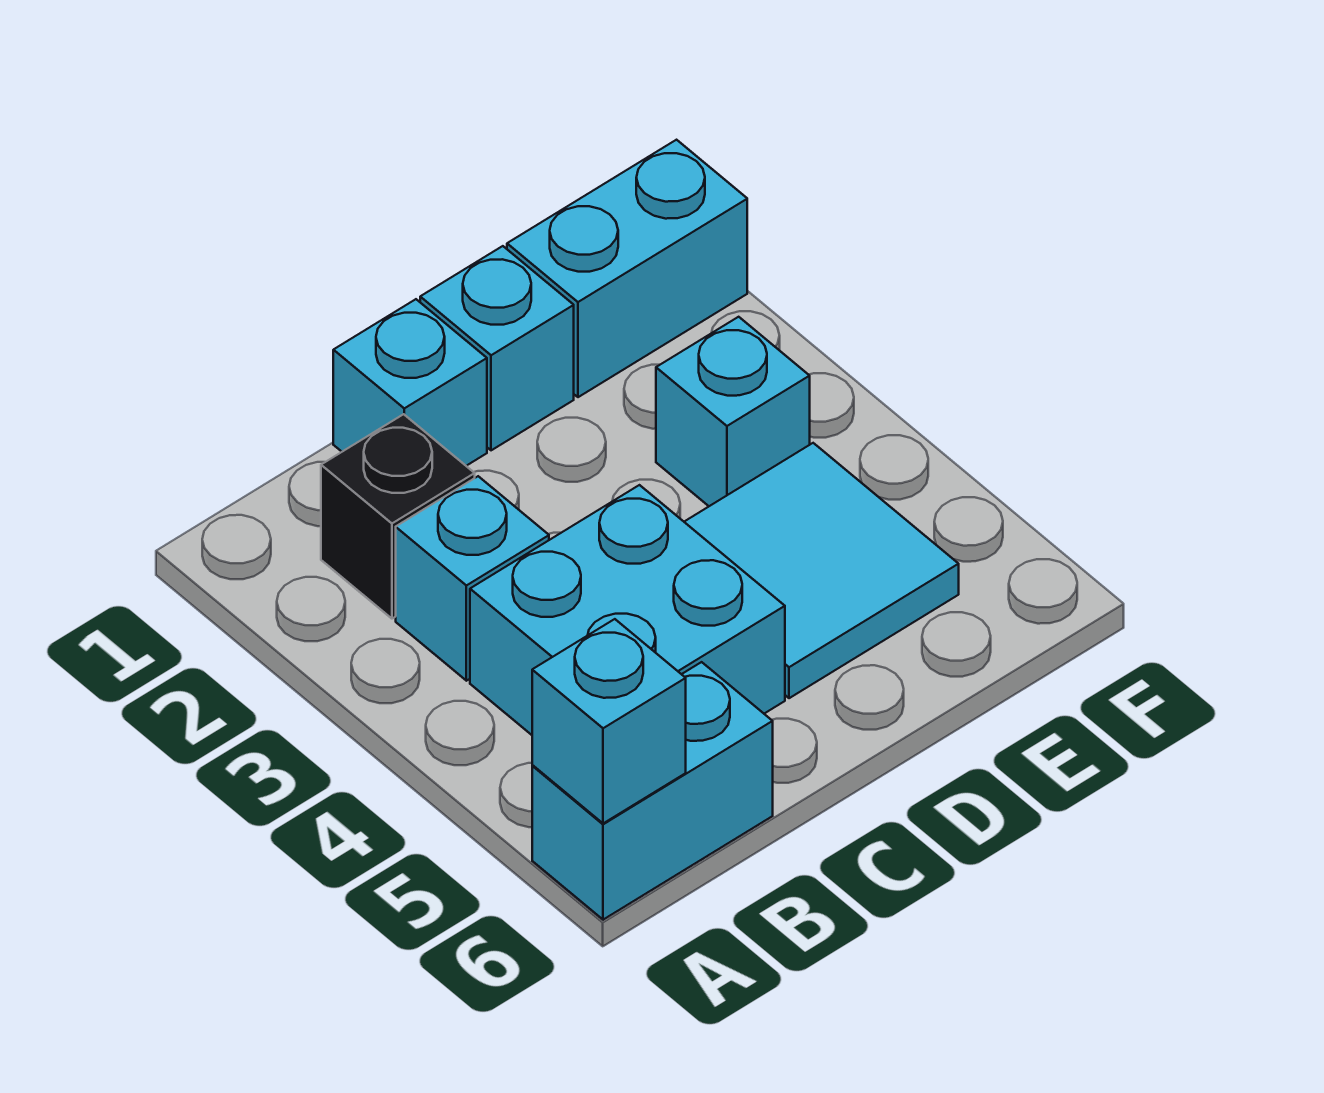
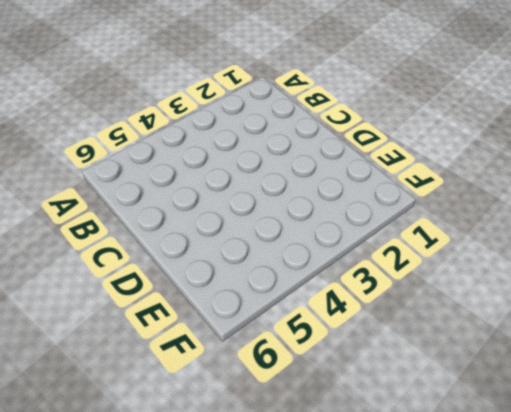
none -> cyan 1x2 brick [532,662,773,920]
none -> black 1x1 brick [321,414,475,619]

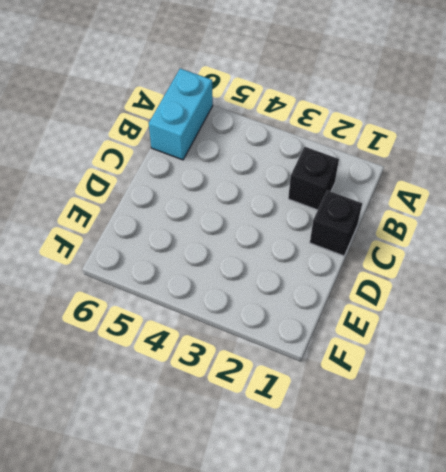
black 1x1 brick [310,190,362,256] -> cyan 1x1 brick [333,299,487,466]
none -> cyan 1x1 brick [396,476,549,681]
none -> cyan 2x2 brick [470,485,785,735]

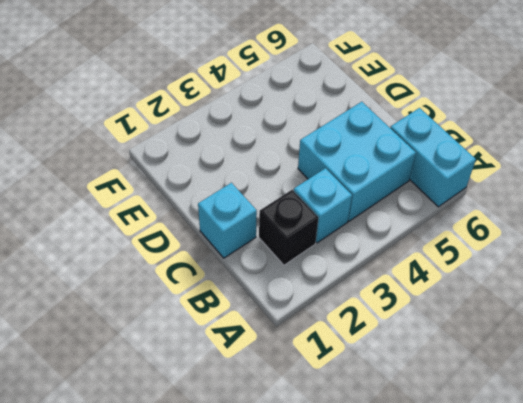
none -> cyan 1x1 brick [420,246,574,450]
none -> cyan 2x2 tile [684,443,959,698]

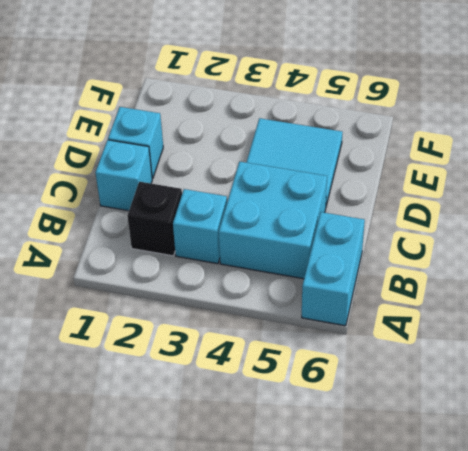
none -> cyan 1x2 brick [507,140,747,397]
none -> cyan 1x1 brick [656,317,810,506]

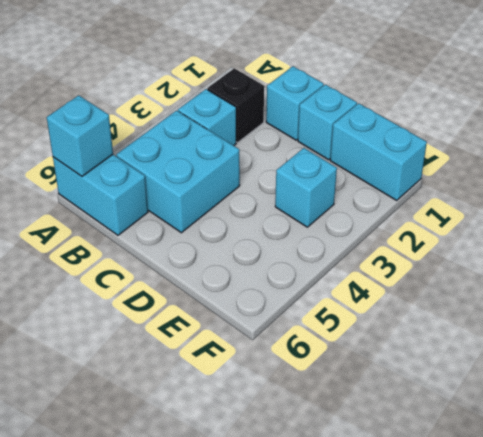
none -> cyan 2x2 tile [684,443,959,698]

